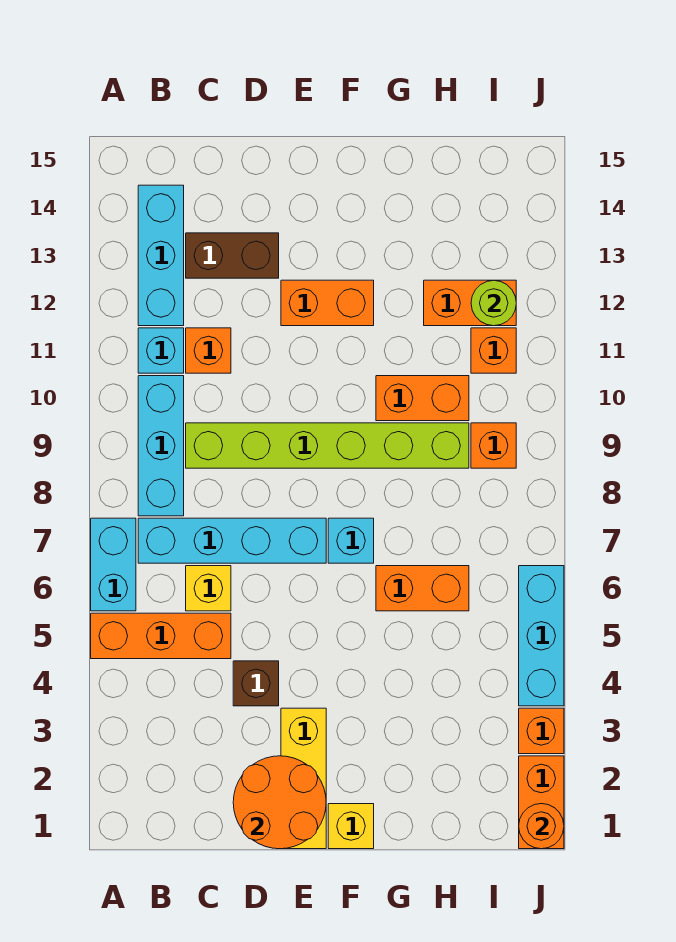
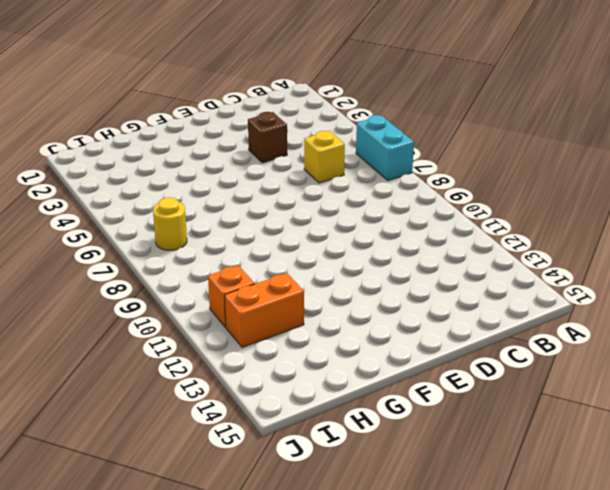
yellow 1x1 round brick [153,197,187,250] -> none
none -> orange 1x3 brick [91,613,231,659]
none -> cyan 1x4 brick [138,518,326,563]
none -> cyan 1x3 brick [138,376,184,516]

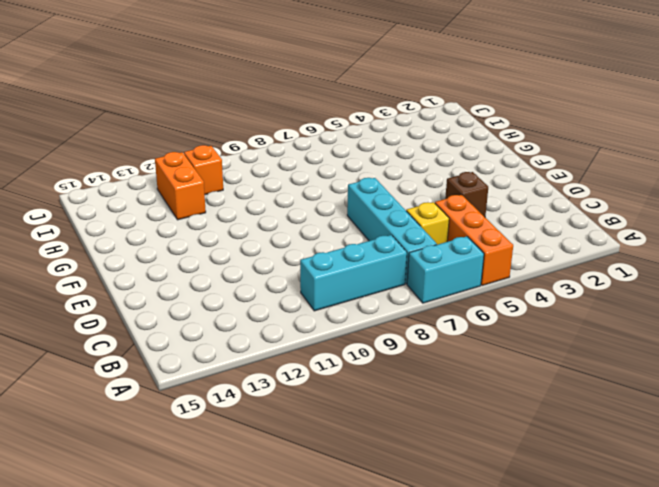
none -> cyan 1x1 brick [138,328,184,373]
none -> cyan 1x3 brick [138,185,184,326]
none -> lime 1x6 brick [186,423,469,468]

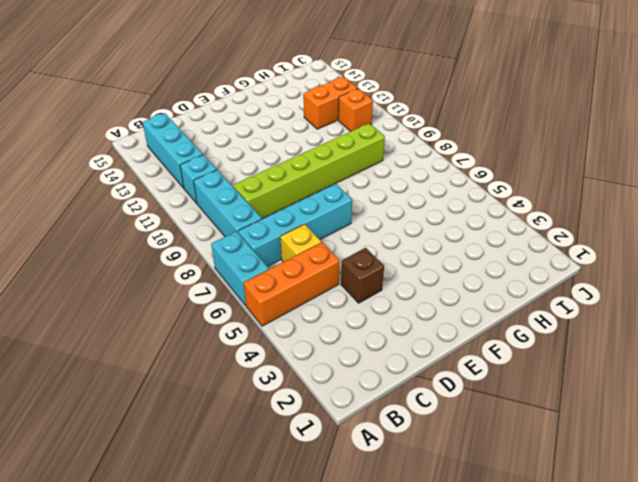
none -> orange 1x1 brick [186,328,231,373]
none -> brown 1x2 brick [186,233,279,278]
none -> yellow 1x3 brick [281,708,326,849]

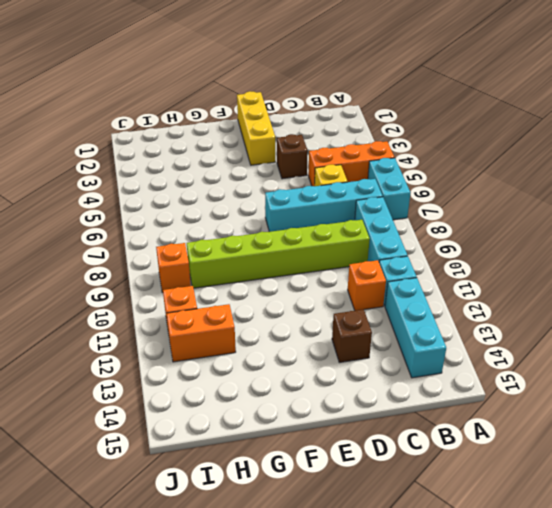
brown 1x1 brick [332,309,372,362] -> brown 1x2 brick [186,233,279,278]
none -> orange 1x2 brick [281,280,374,326]
none -> yellow 1x1 brick [328,804,374,849]
none -> cyan 1x1 brick [328,518,374,563]

